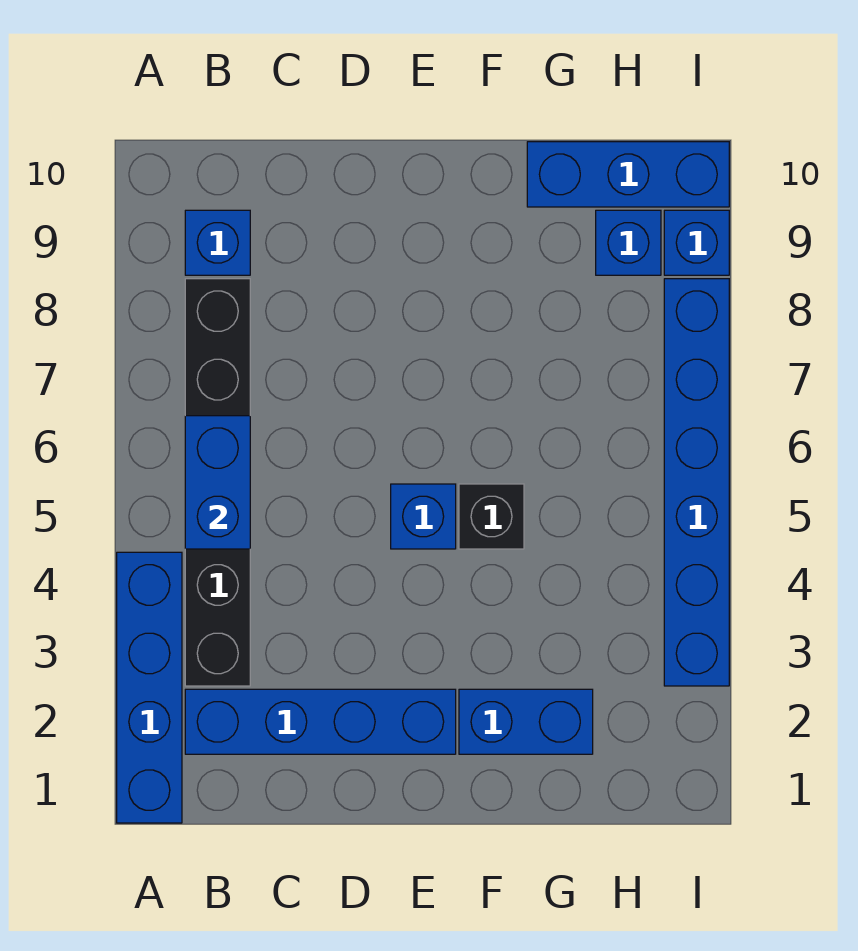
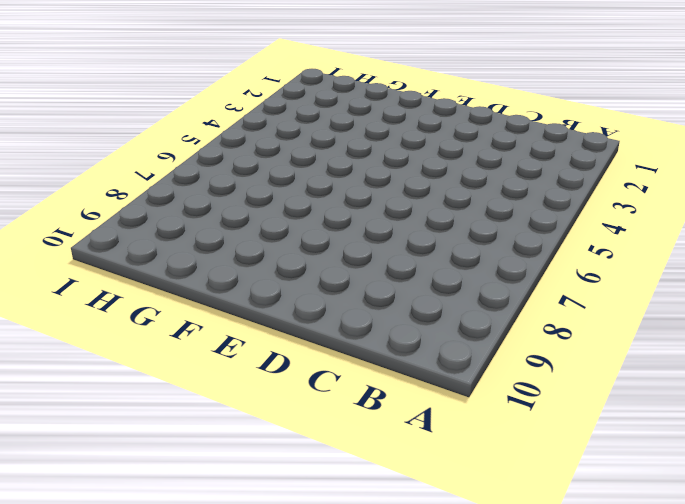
none -> blue 1x4 brick [117,552,182,823]
none -> blue 1x4 brick [185,689,456,754]
none -> black 1x6 brick [185,279,250,686]

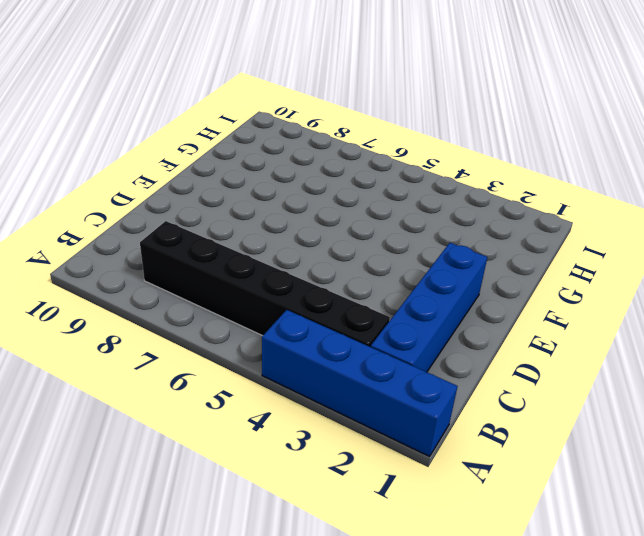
none -> blue 1x1 brick [185,210,250,275]
none -> blue 1x1 brick [391,484,456,549]
none -> blue 1x2 brick [459,689,593,754]

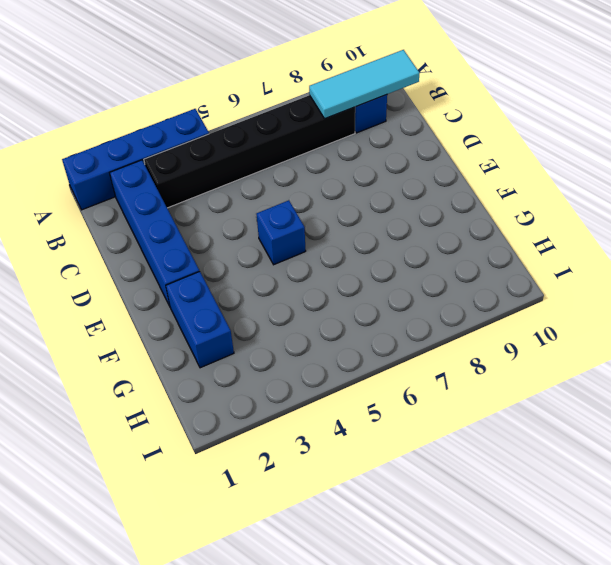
cyan 1x3 tile [309,50,420,119] -> none
none -> black 1x1 brick [459,484,524,549]
none -> blue 1x3 brick [527,142,729,207]
none -> blue 1x1 brick [596,210,661,275]

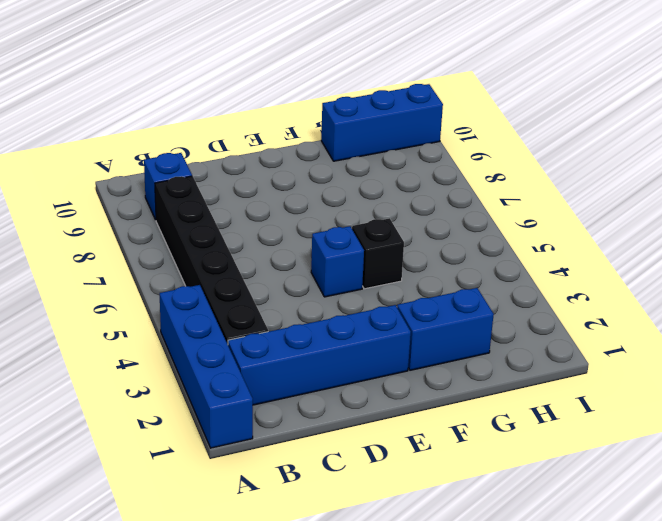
none -> blue 1x1 brick [596,210,661,275]
none -> blue 1x6 brick [664,279,729,686]
none -> blue 1x1 brick [664,210,729,275]

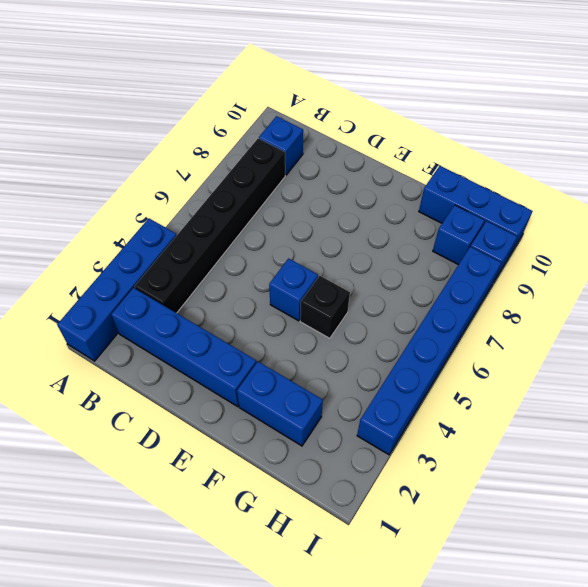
none -> blue 1x2 brick [185,416,250,549]

